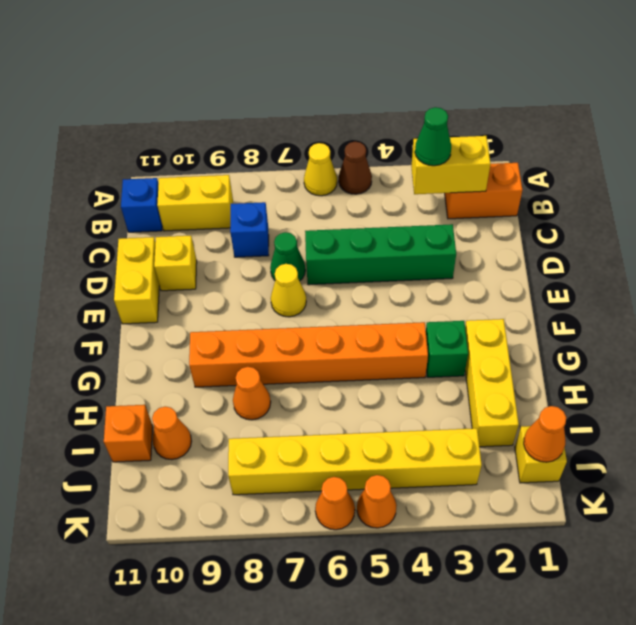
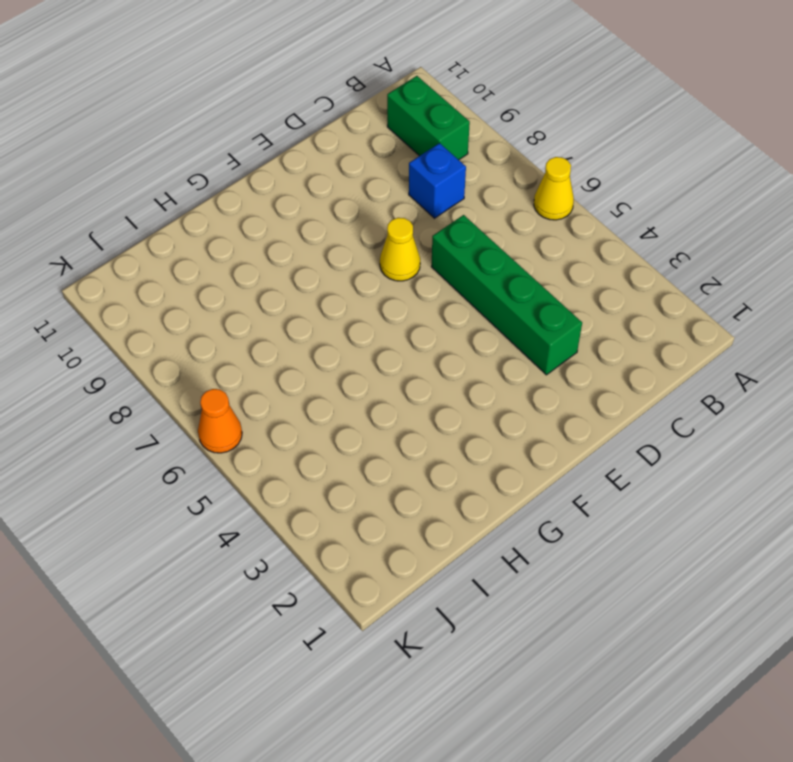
green 1x2 brick [387,76,470,160] -> yellow 1x2 brick [157,175,233,231]
none -> brown 1x1 cone [339,142,372,194]
none -> orange 1x2 brick [445,163,522,219]
none -> blue 1x1 brick [121,178,162,232]

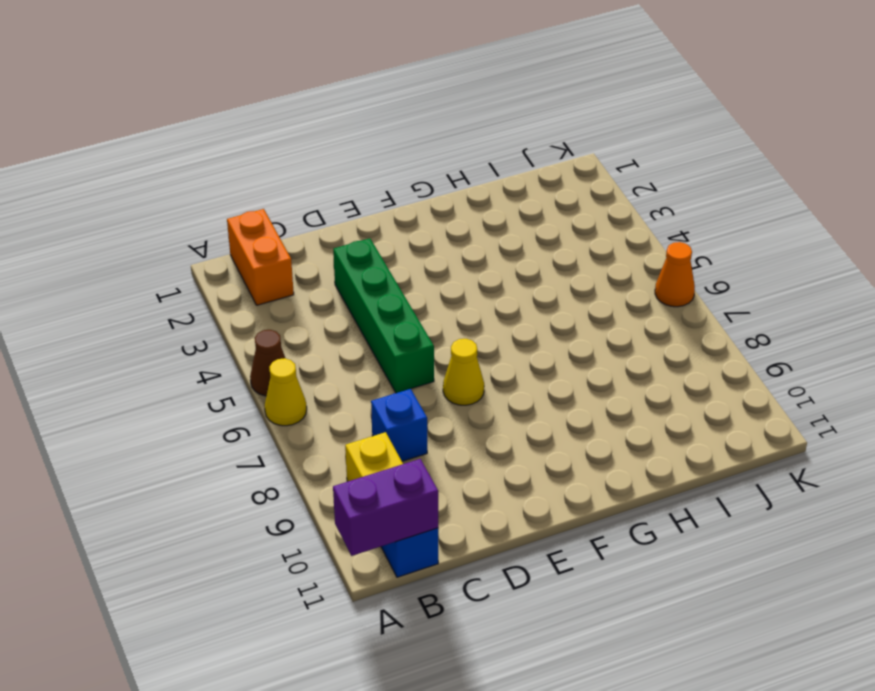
purple 1x2 brick [333,459,438,556] -> none
none -> green 1x1 cone [270,232,305,281]
none -> yellow 1x1 brick [154,236,197,291]
none -> yellow 1x2 brick [114,237,159,324]

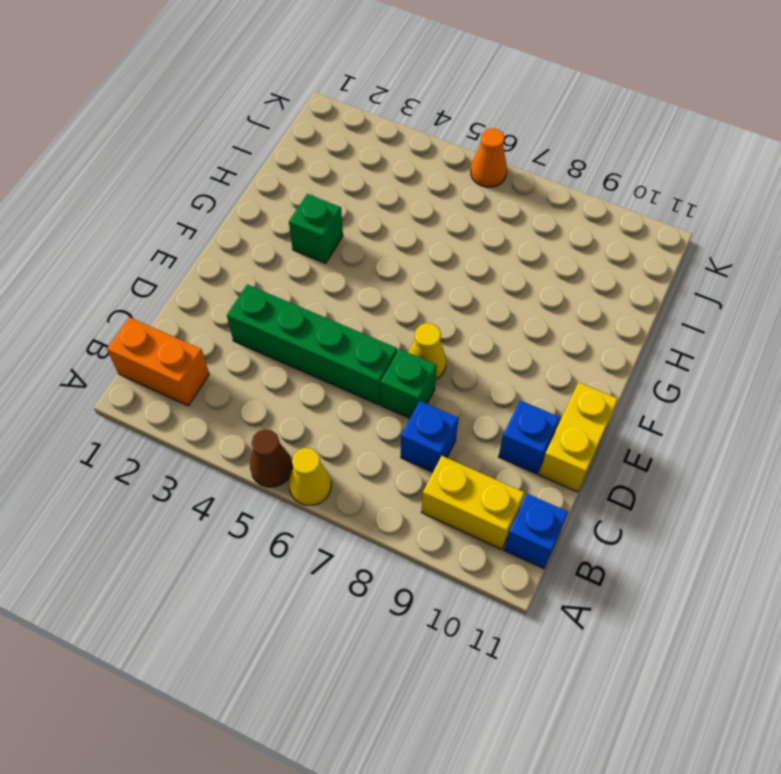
green 1x1 brick [381,349,437,418] -> green 1x1 cone [270,232,305,281]
blue 1x1 brick [498,400,560,474] -> yellow 1x1 brick [154,236,197,291]
none -> yellow 1x3 brick [465,319,519,447]
none -> orange 1x6 brick [189,322,428,387]
none -> orange 1x1 cone [233,367,271,420]

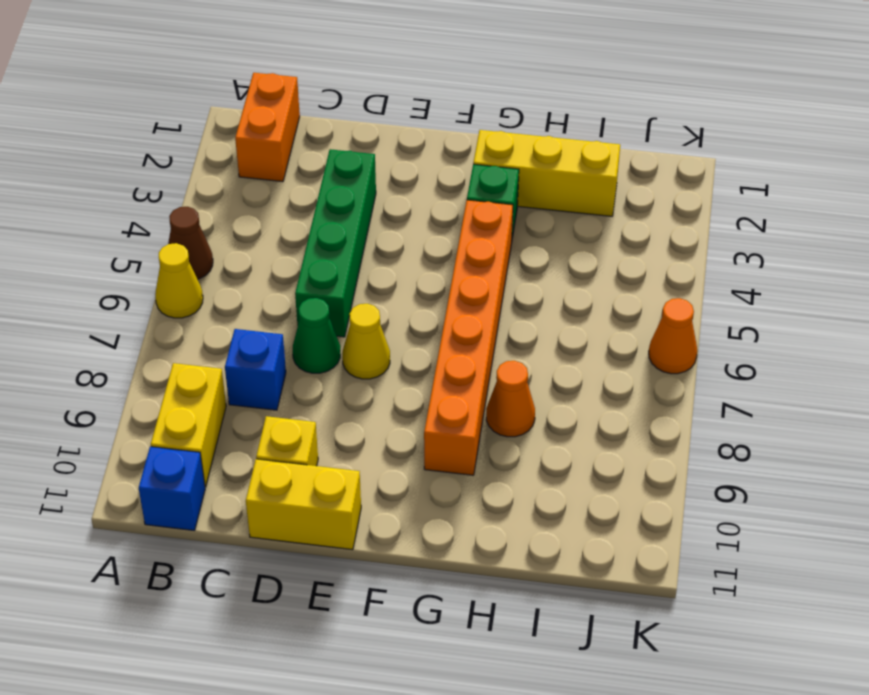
none -> orange 1x1 cone [152,407,192,460]
none -> orange 1x1 brick [104,405,153,462]
none -> yellow 1x1 brick [515,426,567,483]

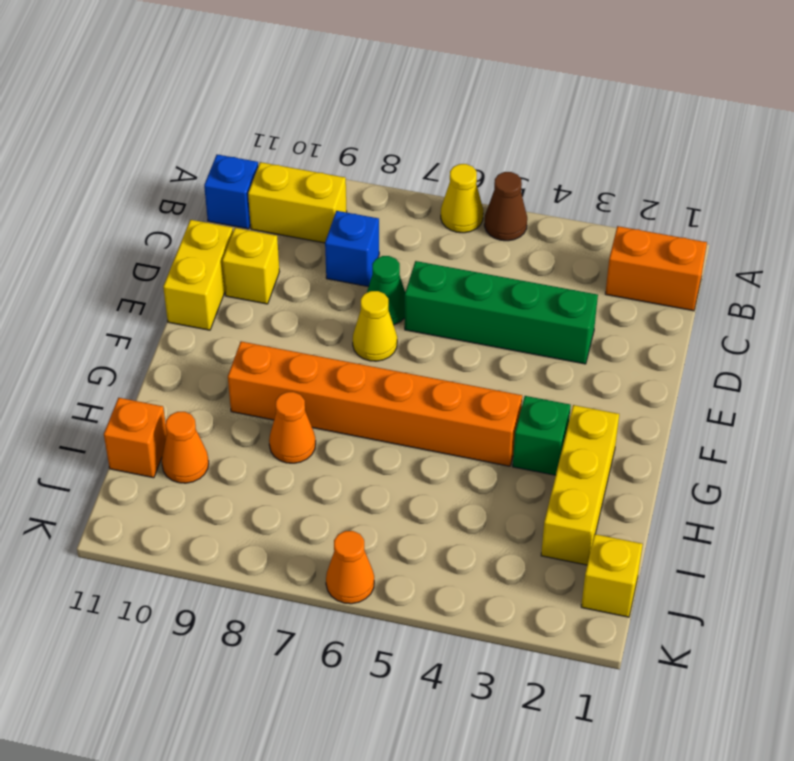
none -> yellow 1x6 brick [228,428,482,495]
none -> orange 1x1 cone [357,475,397,528]
none -> yellow 1x2 brick [411,136,491,194]

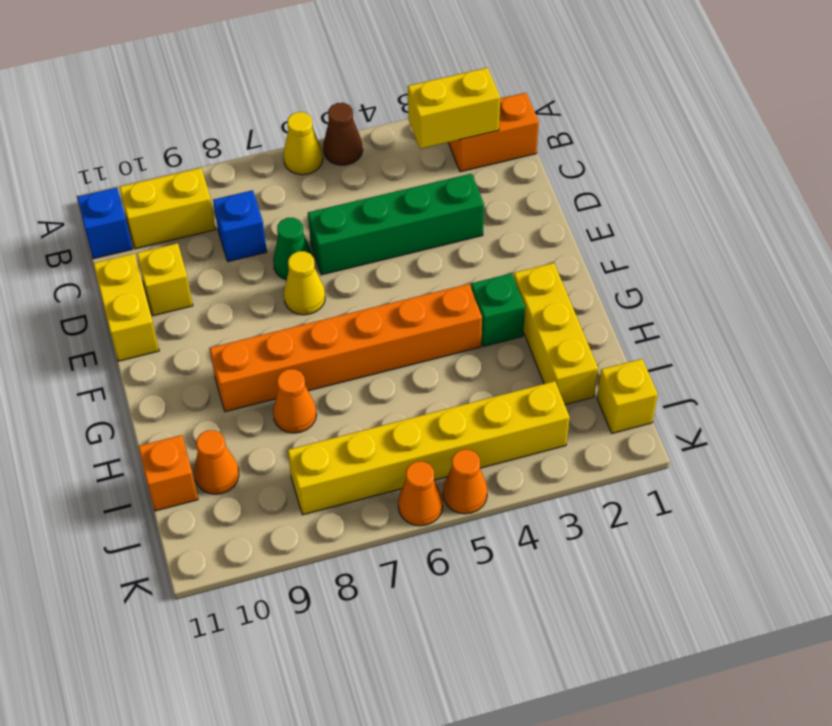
none -> orange 1x1 cone [524,406,566,462]
none -> green 1x1 cone [415,107,451,166]

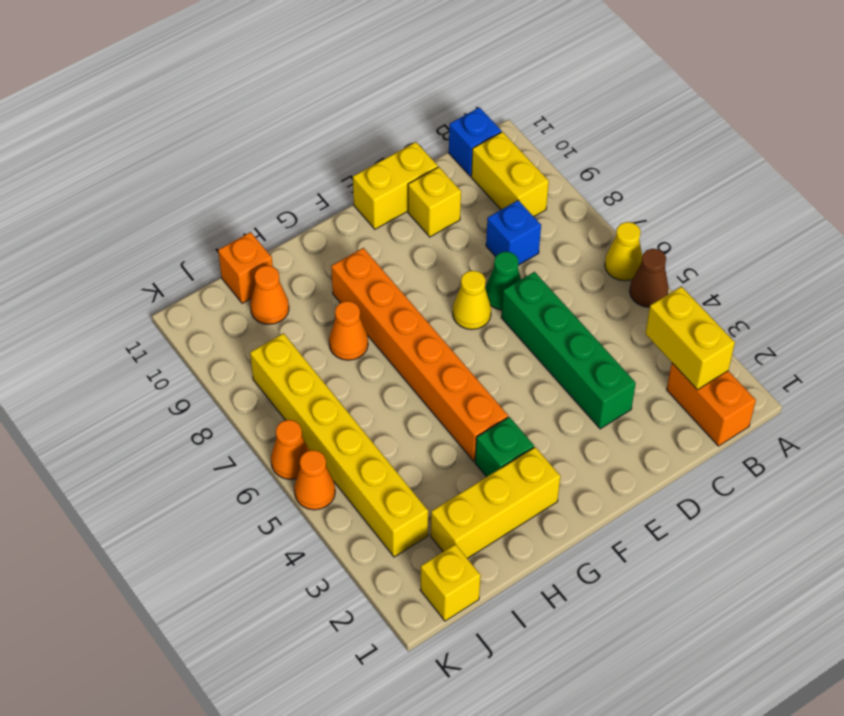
none -> orange 1x1 cone [524,406,566,462]
none -> green 1x1 cone [415,107,451,166]

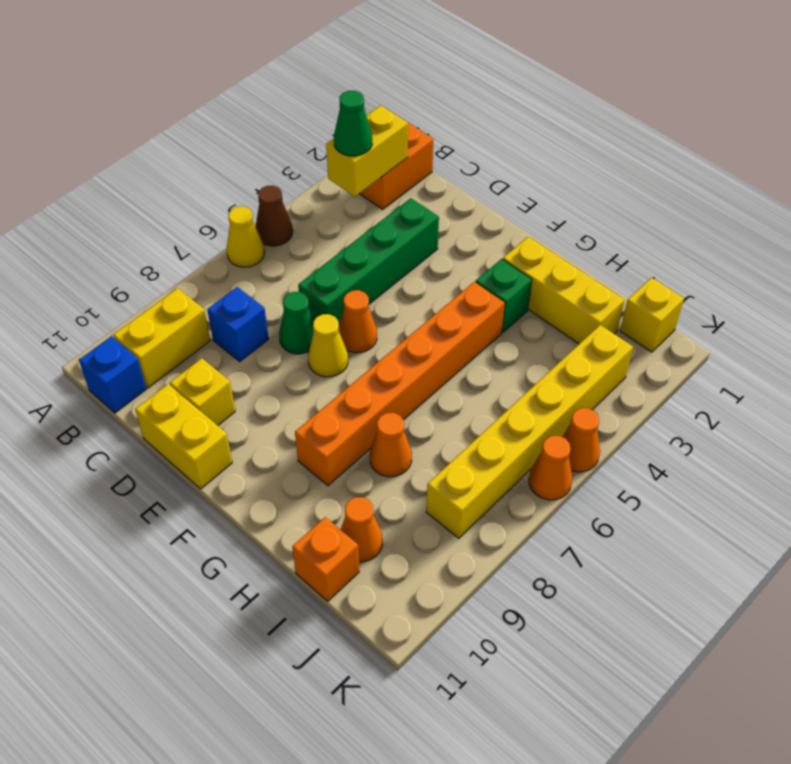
orange 1x1 cone [339,290,377,353] -> orange 1x1 cone moved to [524,406,566,462]

